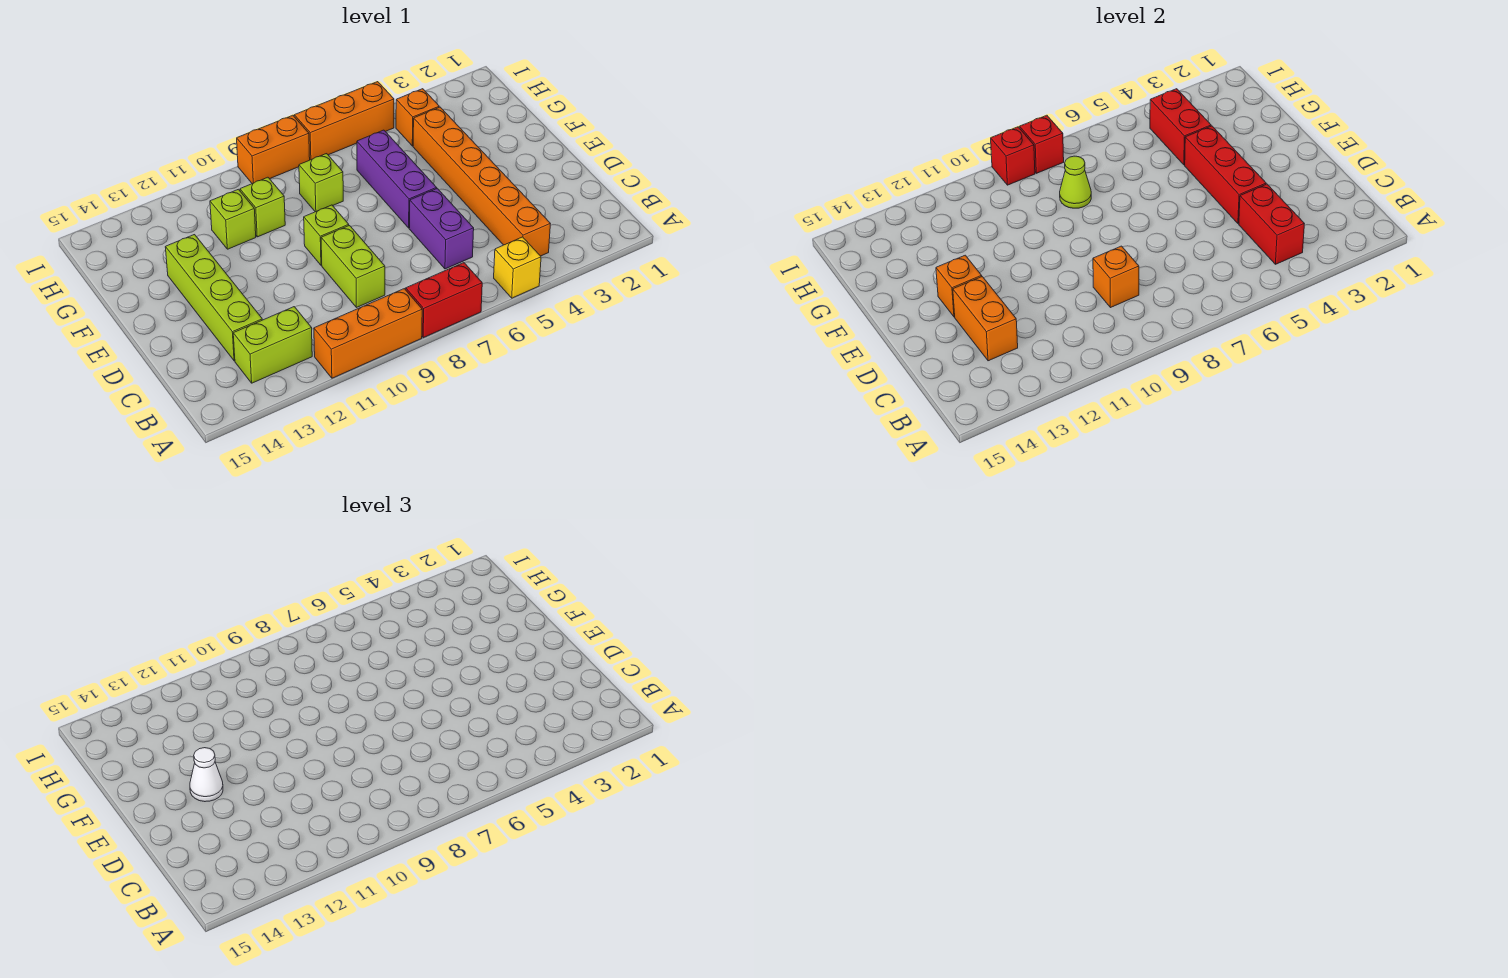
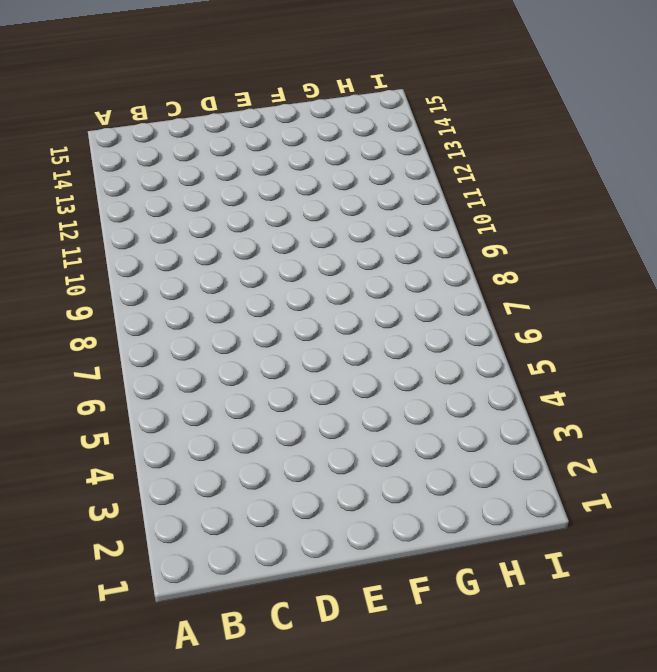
none -> yellow 1x1 brick [494,237,541,298]
none -> red 1x2 brick [406,263,482,338]
none -> orange 1x3 brick [314,289,422,378]

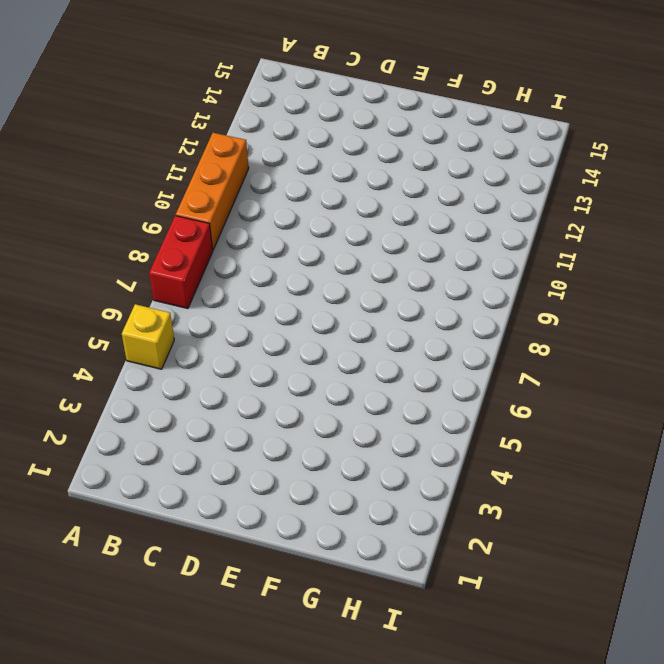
none -> orange 1x6 brick [413,107,550,256]
none -> lime 1x2 brick [233,307,312,383]
none -> purple 1x2 brick [409,188,474,269]

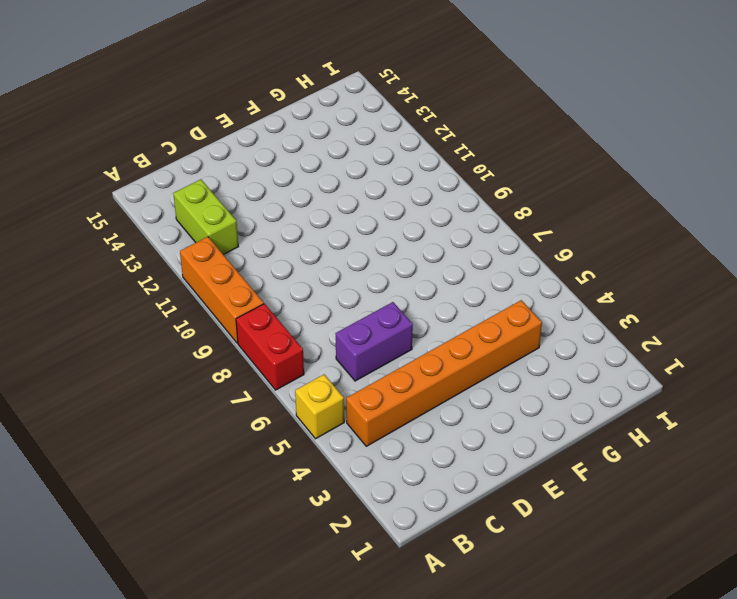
none -> lime 1x2 brick [321,226,385,308]
none -> lime 1x4 brick [165,235,262,361]
none -> purple 1x3 brick [357,130,437,228]

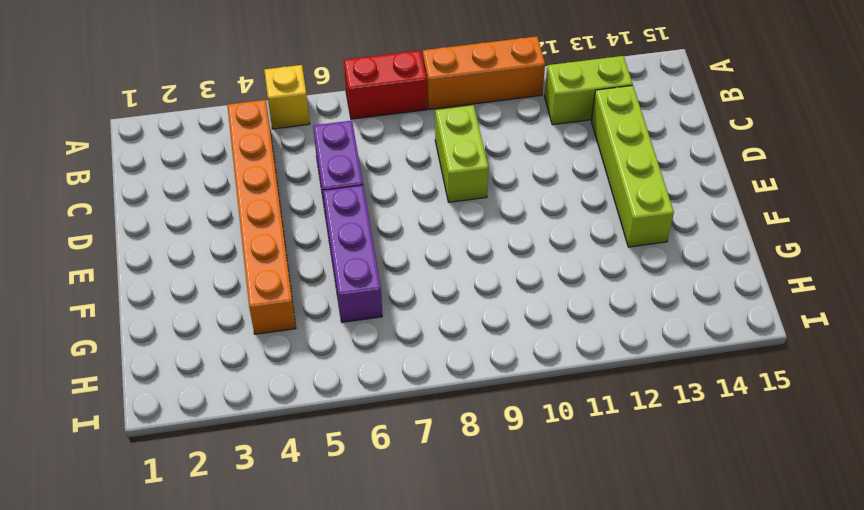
none -> lime 1x1 brick [304,205,349,265]
none -> lime 1x1 brick [299,154,343,212]
none -> lime 1x1 brick [240,177,285,237]

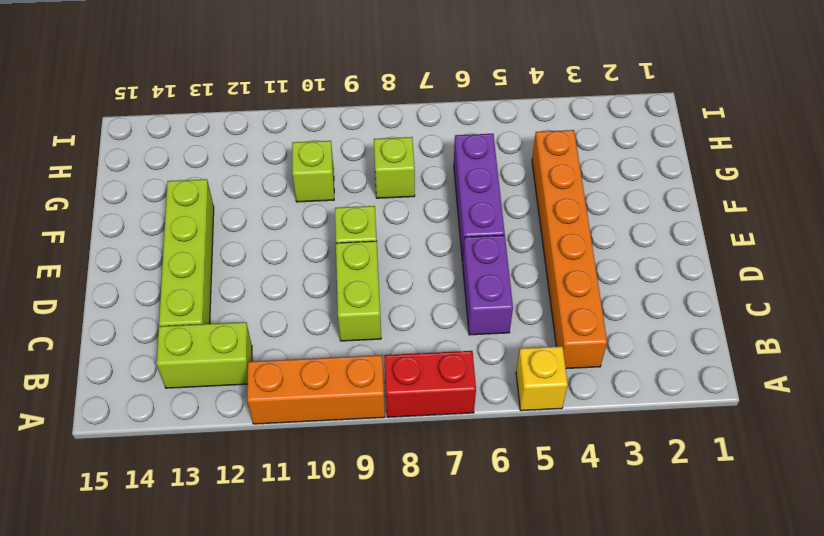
none -> lime 1x1 brick [210,189,256,249]
none -> orange 1x1 brick [396,89,439,146]
none -> orange 1x3 brick [294,82,394,160]

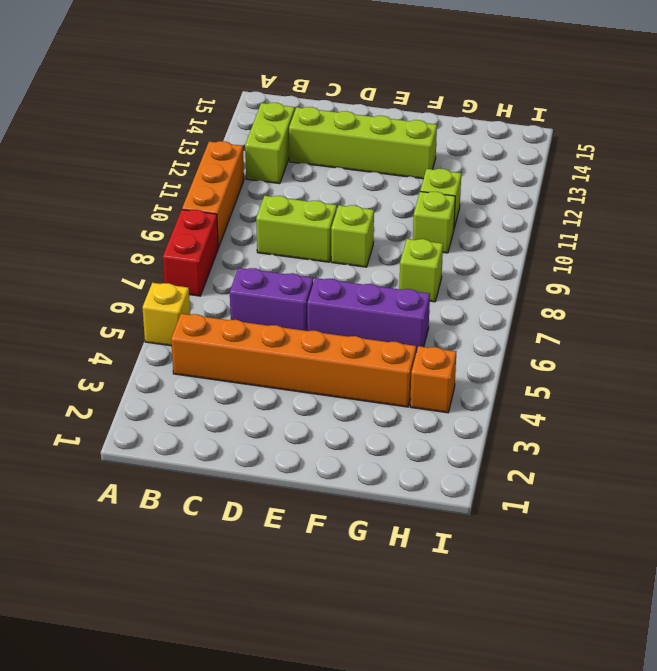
none -> orange 1x3 brick [294,82,394,160]
none -> orange 1x2 brick [237,115,310,184]
none -> red 1x2 brick [1239,184,1304,264]

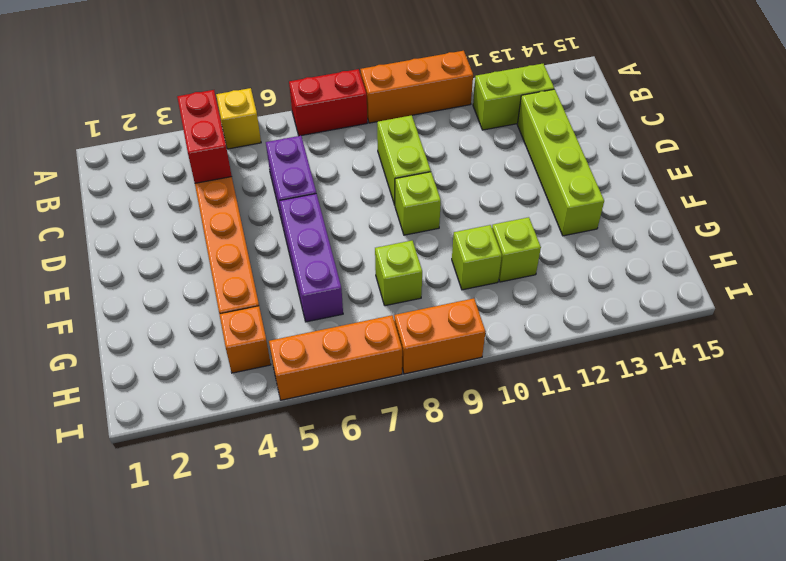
none -> orange 1x1 brick [1093,246,1139,308]
none -> orange 1x2 brick [953,277,1018,361]
none -> red 1x3 brick [1185,126,1266,224]

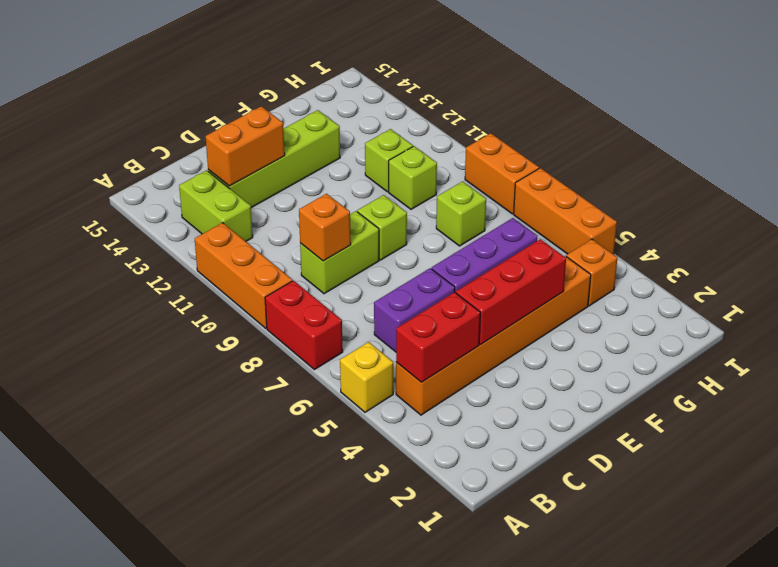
none -> orange 1x1 brick [936,255,982,317]
none -> red 1x2 brick [1150,89,1211,165]
none -> lime 1x1 cone [1060,156,1091,208]

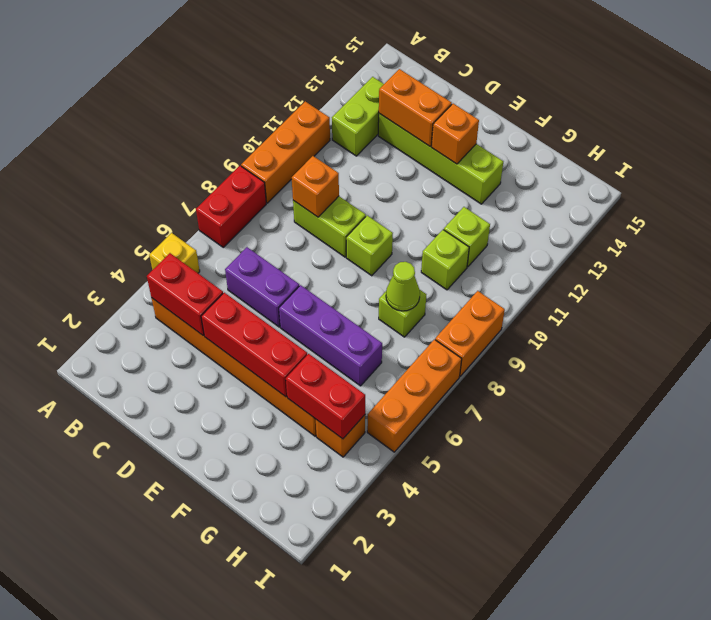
none -> red 1x1 brick [1020,115,1064,173]
none -> red 1x1 brick [991,127,1035,185]
none -> white 1x1 cone [190,748,223,802]

